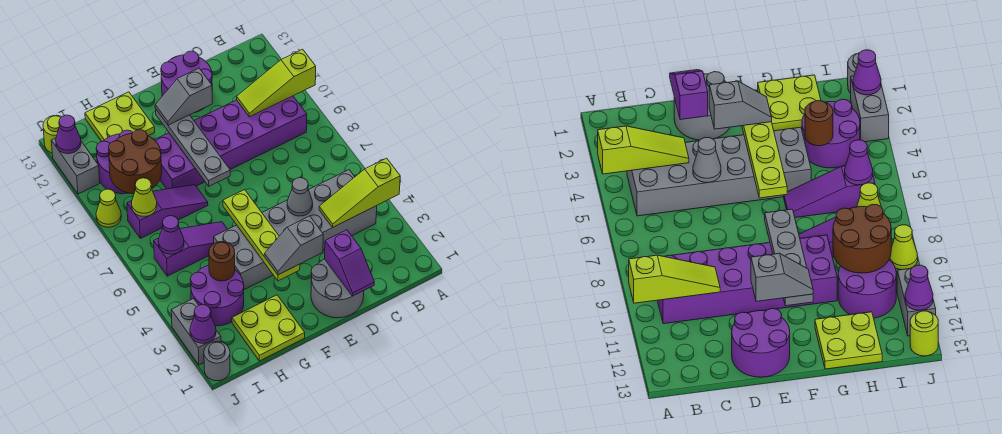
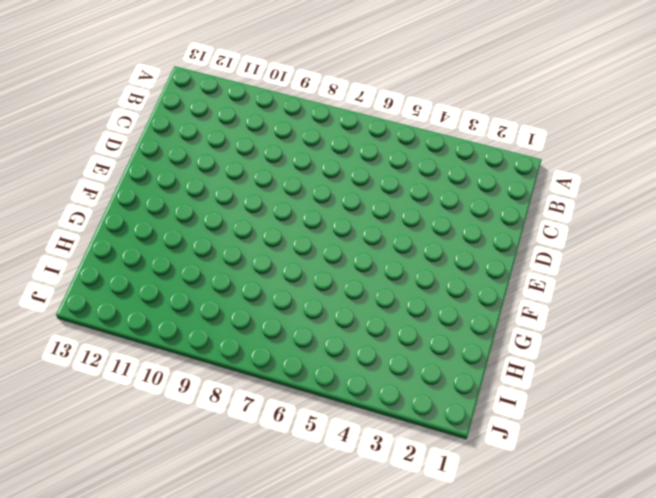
none -> grey 2x6 brick [214,170,377,290]
none -> purple 2x6 brick [155,96,307,189]
none -> grey 2x2 round brick [311,259,364,318]

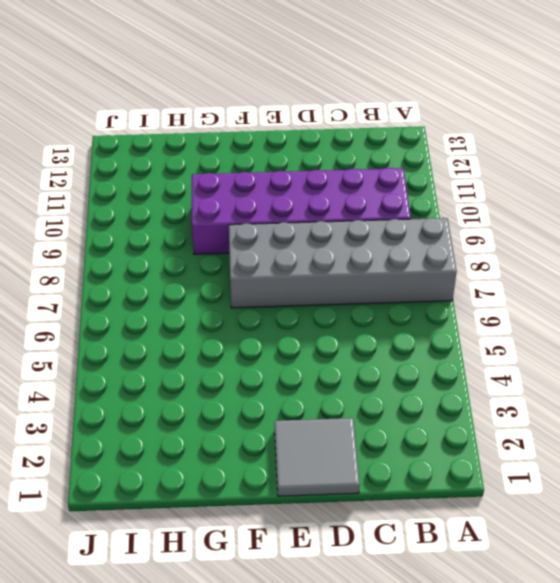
grey 2x6 brick [229,218,457,308] -> grey 2x6 brick moved to [214,170,377,290]
grey 2x2 tile [275,418,360,496] -> grey 2x2 round brick [311,259,364,318]
none -> purple 2x2 round brick [161,51,212,112]
none -> lime 2x2 plate [232,295,305,361]
none -> purple 1x3 slope [154,222,227,276]

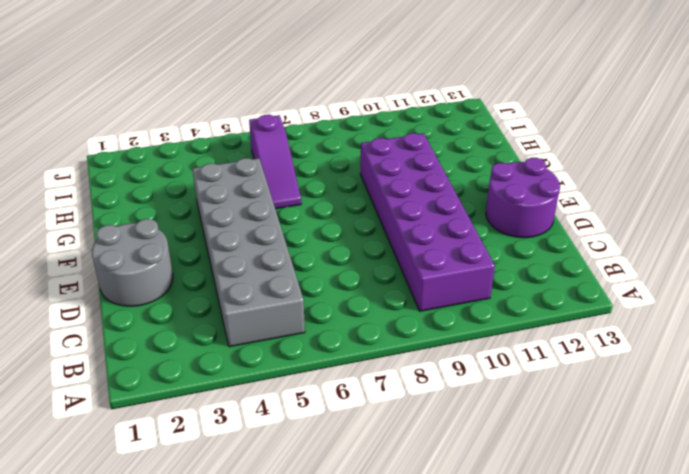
none -> lime 2x2 plate [232,295,305,361]
none -> purple 1x3 slope [127,185,208,238]
none -> lime 2x2 plate [85,92,155,142]

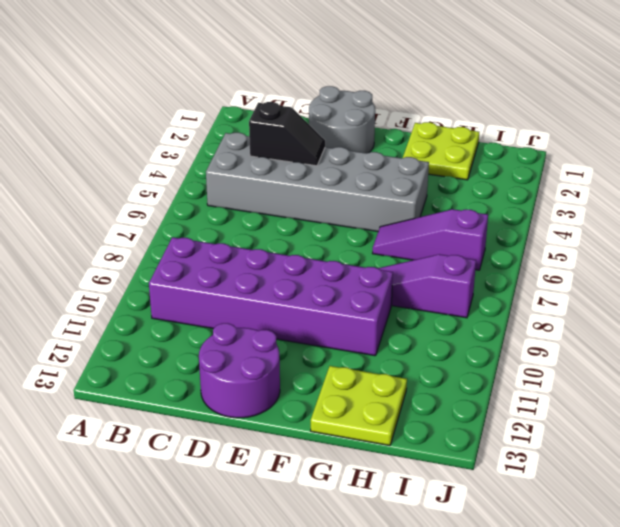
black 1x2 slope [249,102,325,166] -> lime 1x3 slope [319,158,400,227]
none -> purple 2x2 round brick [190,265,244,326]
none -> purple 2x2 round brick [96,130,133,194]
none -> grey 1x1 round brick [204,341,230,381]

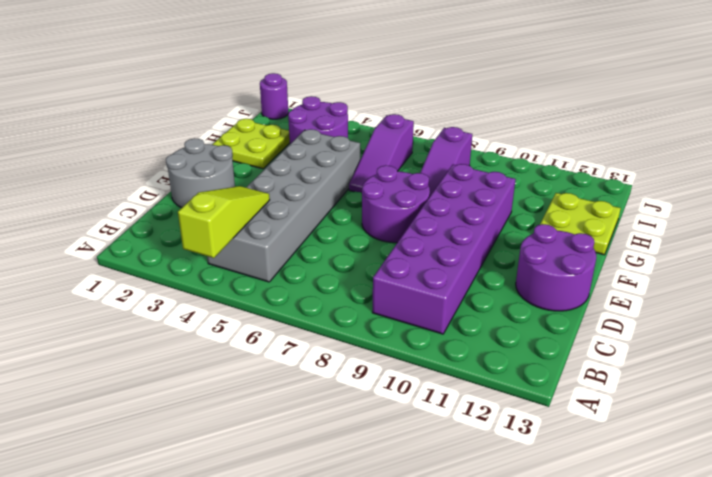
purple 2x2 round brick [362,165,430,243] -> purple 2x2 round brick moved to [96,130,133,194]
purple 1x1 round brick [260,73,288,119] -> grey 1x1 round brick [204,341,230,381]
none -> grey 1x2 brick [171,299,221,365]
none -> lime 1x1 cone [96,189,121,227]
none -> grey 1x2 brick [51,138,100,194]

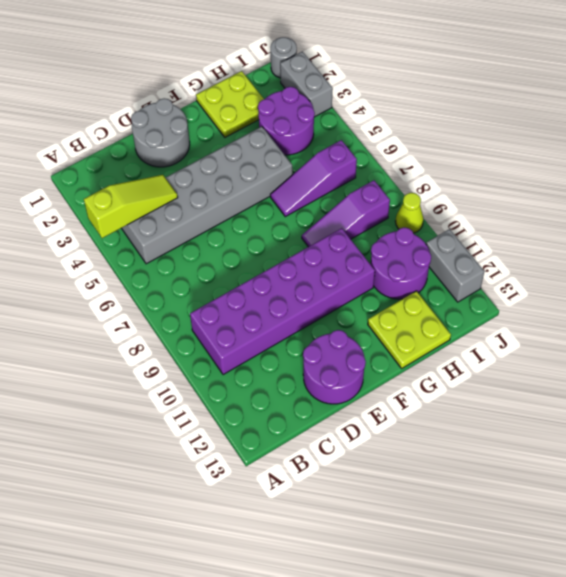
none -> lime 1x1 round brick [43,115,61,153]
none -> lime 1x3 slope [237,49,316,117]
none -> purple 1x2 slope [325,230,374,296]

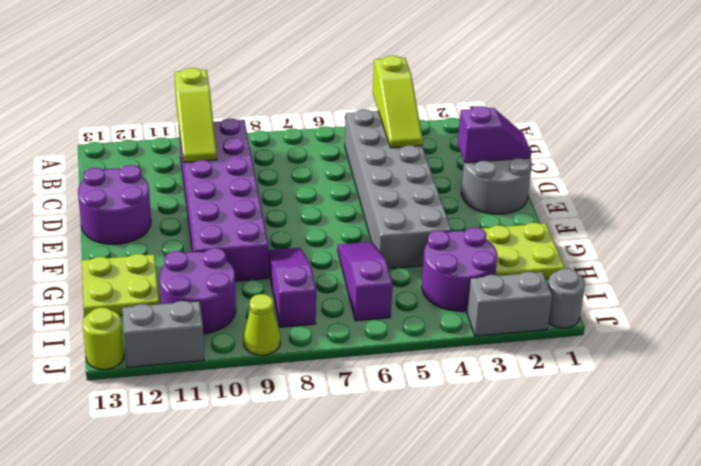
none -> grey 1x1 cone [287,178,313,216]
none -> lime 1x4 plate [223,190,300,281]
none -> grey 1x4 plate [156,110,230,186]

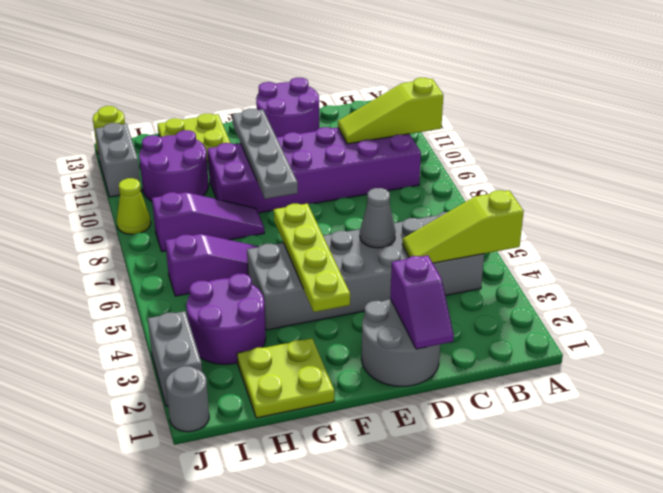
none -> brown 1x1 round brick [209,242,235,281]
none -> brown 2x2 round brick [109,130,162,194]
none -> purple 1x1 cone [158,216,184,254]

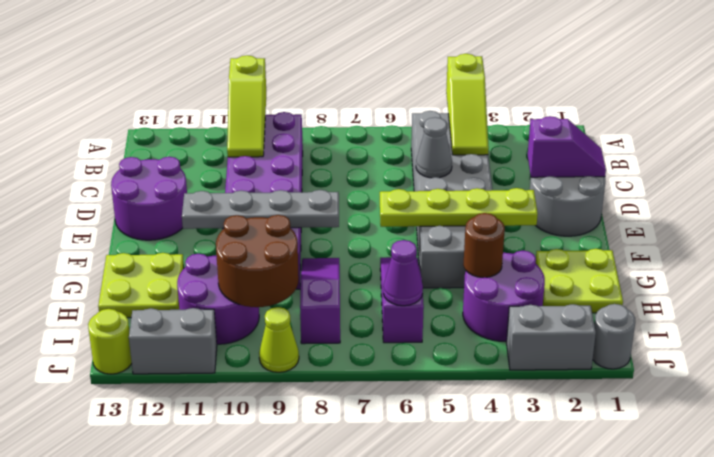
none -> lime 1x1 cone [131,178,157,216]
none -> purple 1x1 cone [190,304,216,343]
none -> purple 1x1 cone [56,115,81,154]

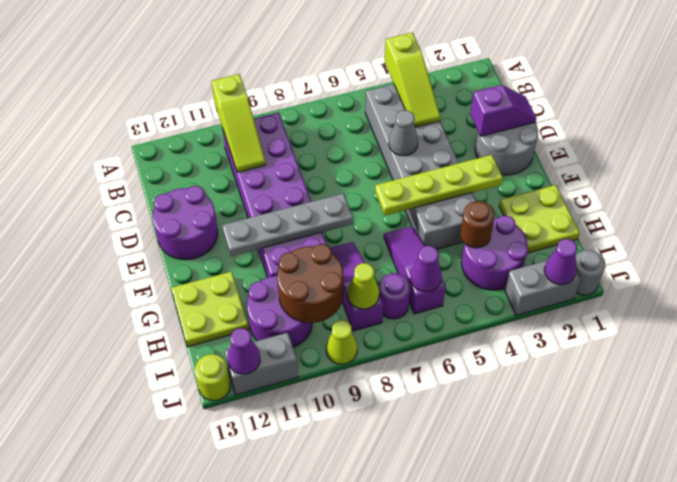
purple 1x1 round brick [379,273,410,319] -> none
none -> grey 1x2 slope [264,216,323,275]
none -> grey 1x2 slope [155,68,212,125]

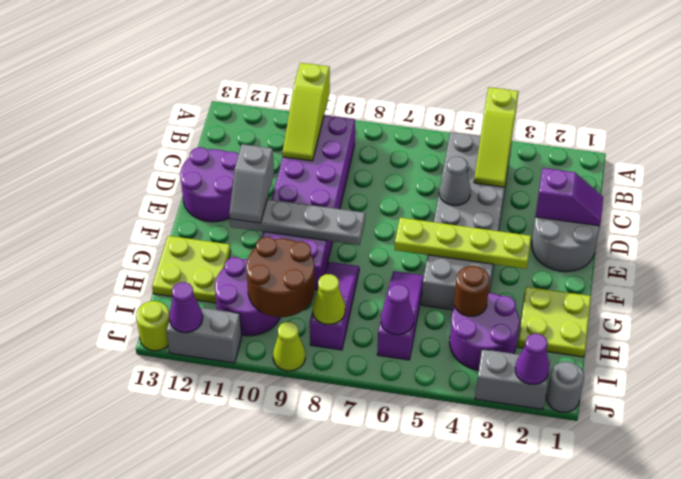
none -> grey 1x2 slope [264,216,323,275]

